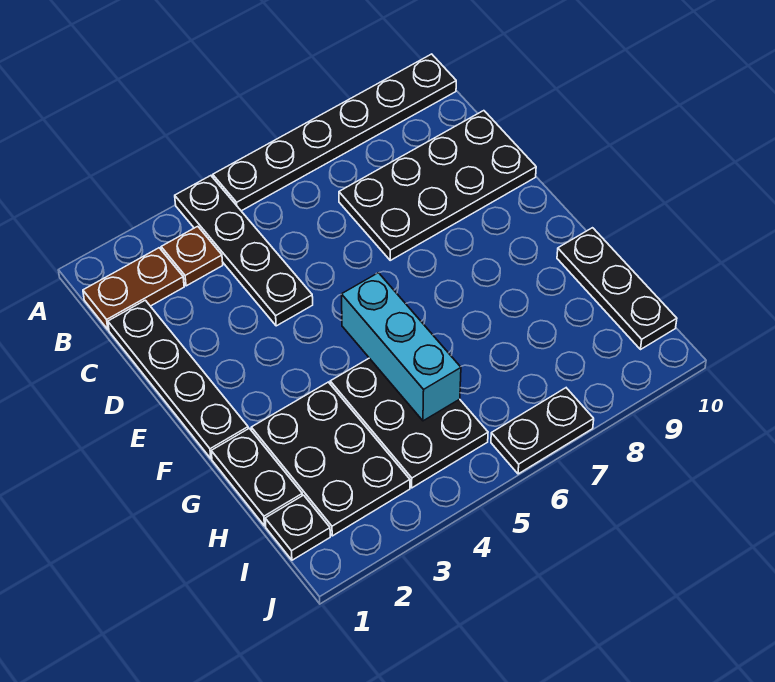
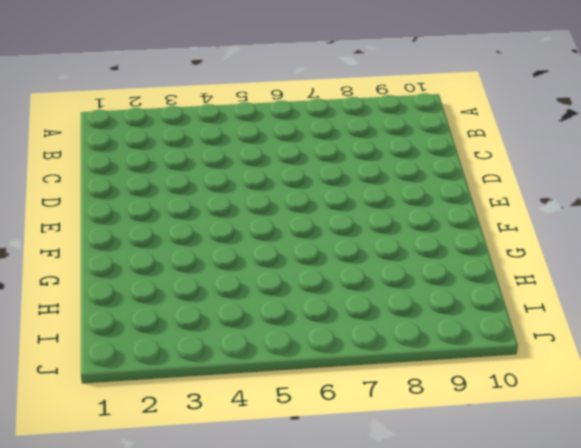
none -> black 1x4 plate [175,176,313,326]
none -> black 1x6 plate [213,54,456,211]
none -> brown 1x2 plate [83,248,184,330]

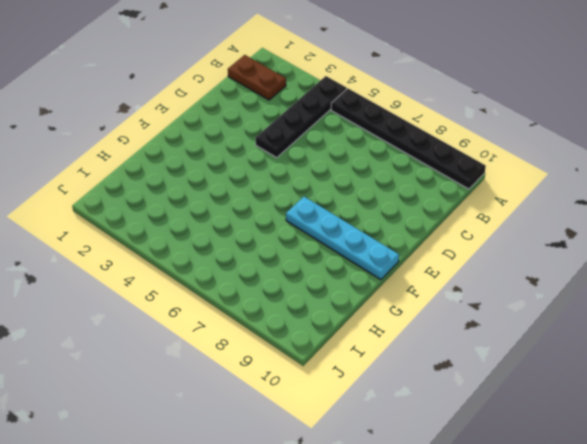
cyan 1x4 plate [286,197,399,280] -> none
none -> brown 1x1 plate [161,226,223,286]
none -> black 1x4 plate [108,300,248,459]
none -> black 2x4 plate [339,111,536,260]

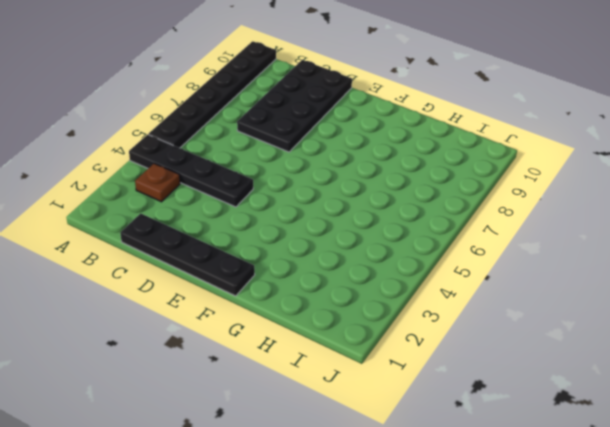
none -> brown 1x2 plate [83,248,184,330]
none -> black 1x2 plate [211,428,302,526]
none -> black 2x3 plate [251,382,410,536]

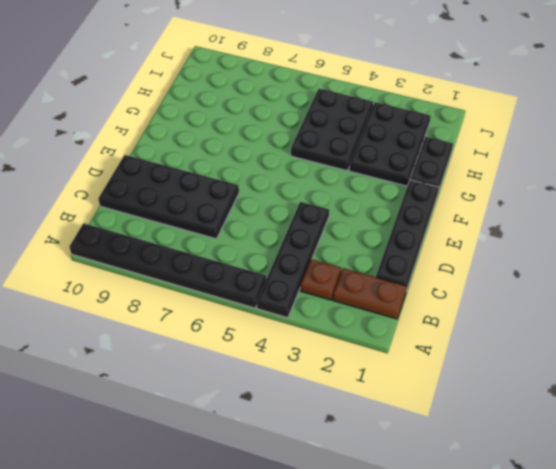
none -> black 1x3 plate [557,228,677,349]
none -> black 1x1 plate [265,495,330,560]
none -> black 1x2 plate [491,388,594,474]

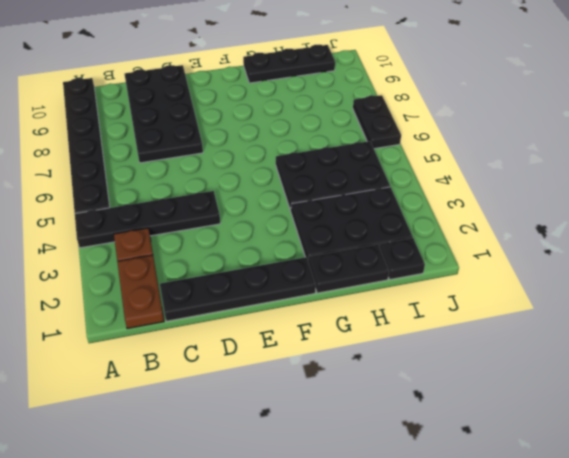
none -> cyan 1x3 brick [341,273,461,421]

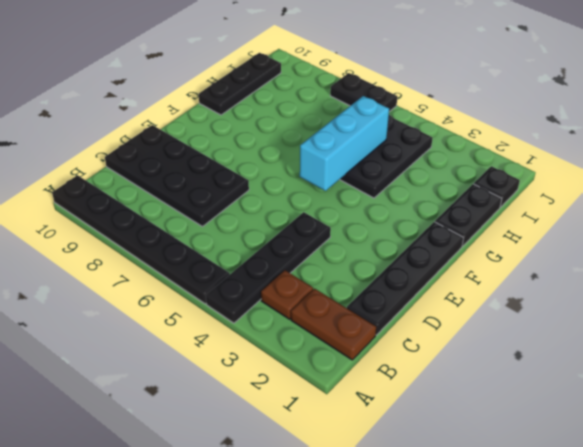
none -> black 2x3 plate [251,382,410,536]

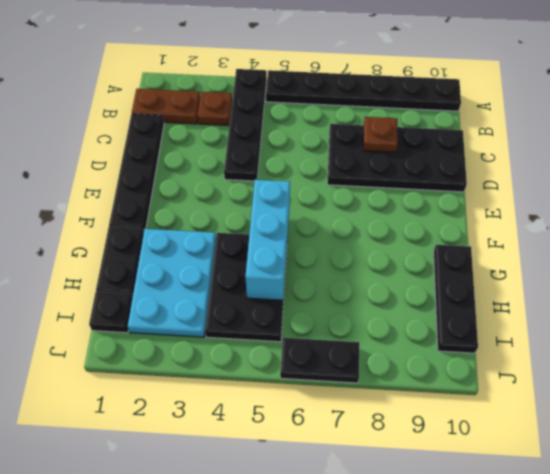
brown 1x1 plate [363,117,398,152] -> none
cyan 2x3 plate [128,229,216,337] -> black 2x3 plate [251,382,410,536]

